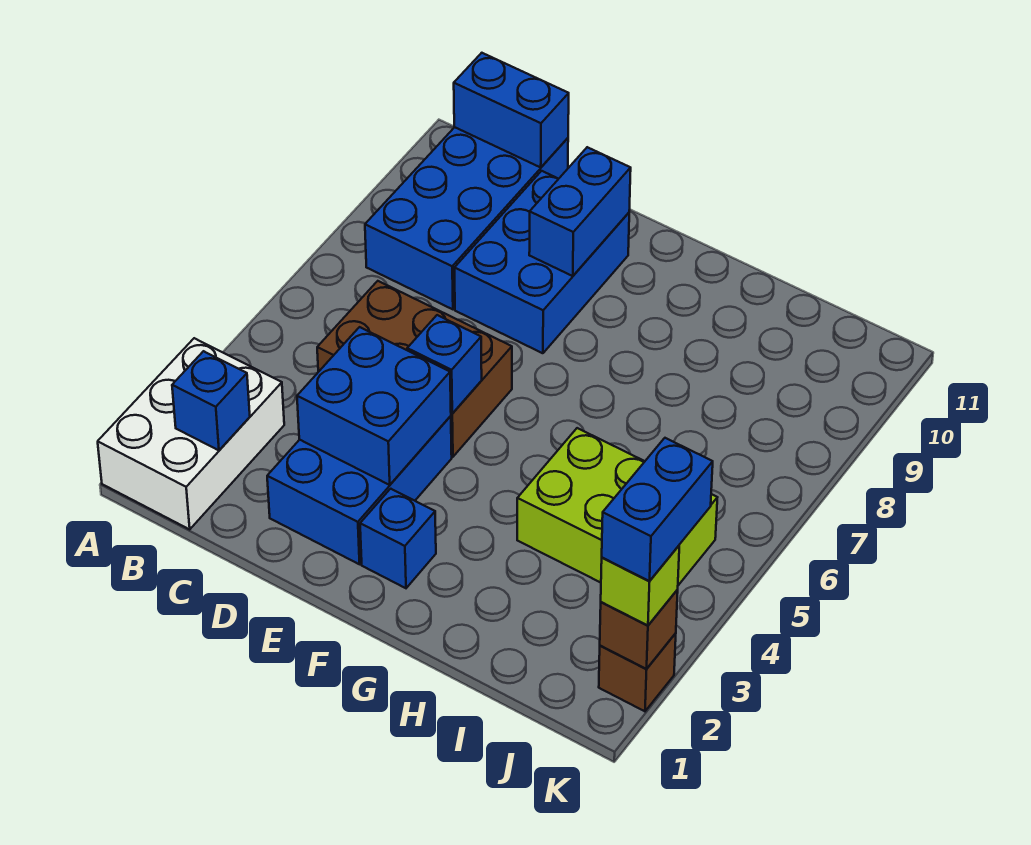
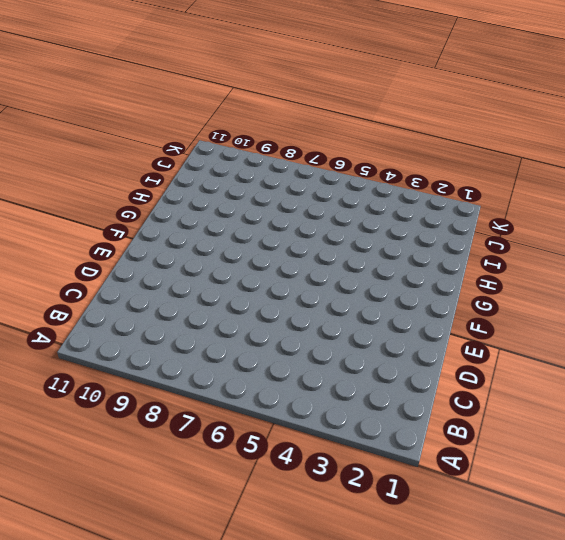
none -> white 2x3 brick [98,338,284,529]
none -> blue 2x4 brick [365,127,568,309]
none -> brown 2x3 brick [317,281,512,457]

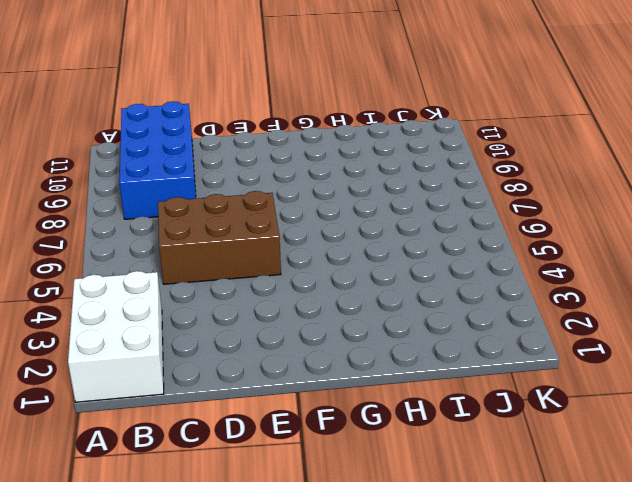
none -> blue 2x3 brick [267,416,452,564]
none -> blue 2x3 brick [454,171,629,353]
none -> blue 1x1 brick [360,489,436,588]

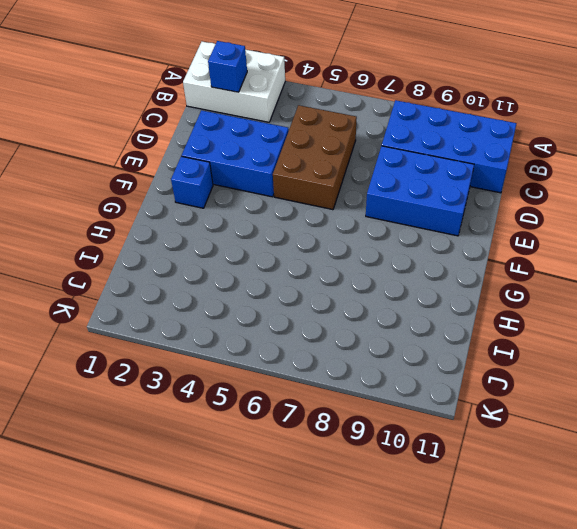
none -> lime 2x3 brick [517,428,717,585]
none -> brown 1x1 brick [599,633,676,711]
none -> blue 1x2 brick [454,53,569,167]

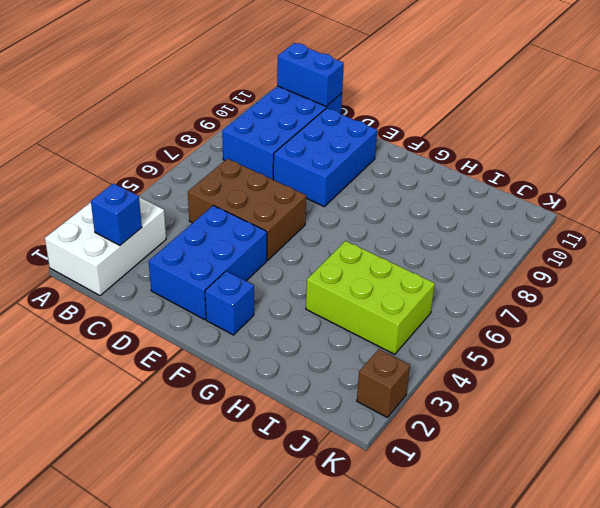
none -> blue 2x2 brick [297,327,451,485]
none -> blue 1x1 brick [407,315,482,414]
none -> blue 1x2 brick [529,147,631,276]

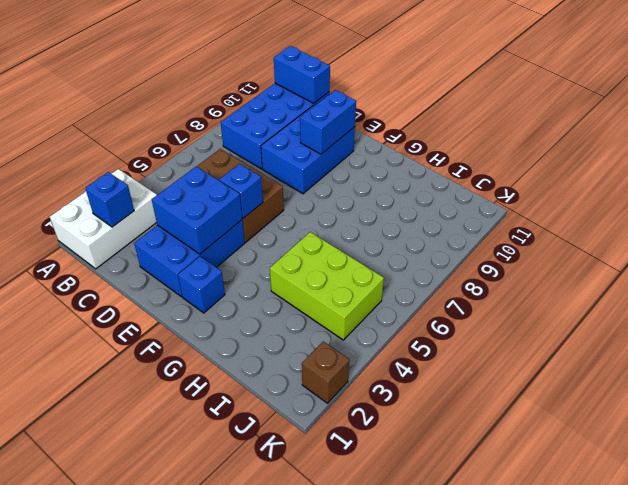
none -> brown 1x1 brick [600,590,678,669]
none -> lime 1x1 brick [601,546,679,625]
none -> blue 1x2 brick [602,438,713,581]

